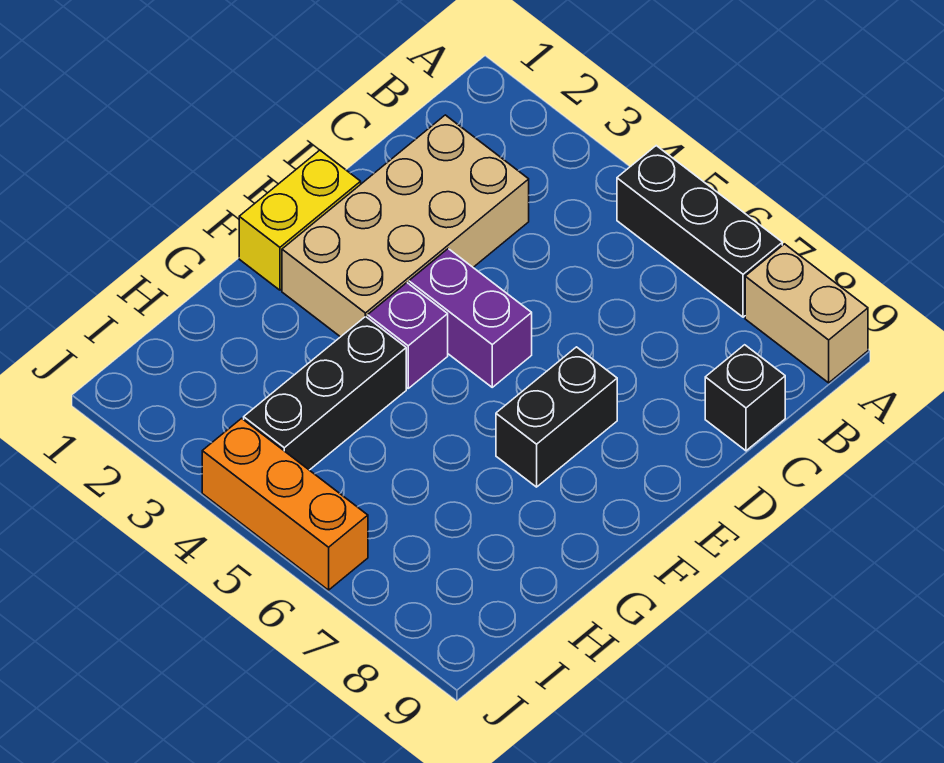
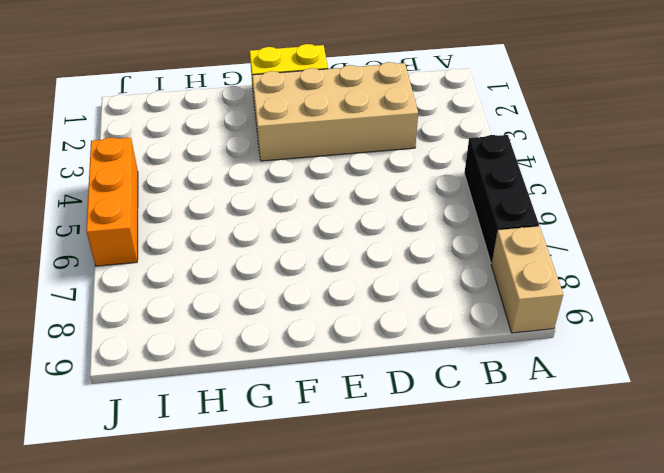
none -> black 1x1 brick [705,345,785,451]
none -> purple 1x2 brick [409,249,532,387]

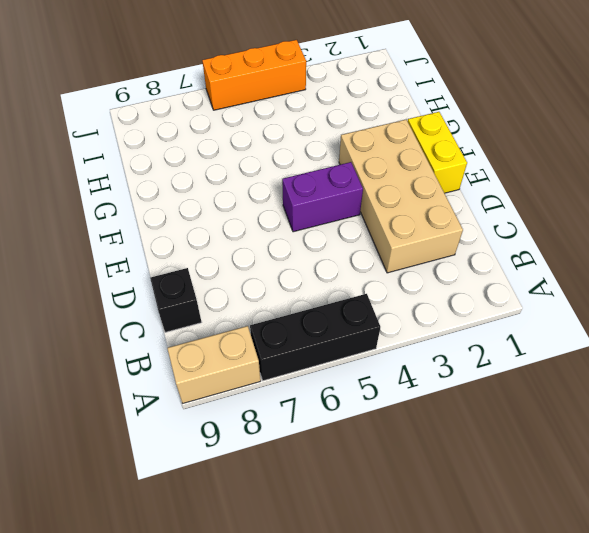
none -> black 1x2 brick [496,347,617,487]
none -> purple 1x1 brick [368,283,448,388]

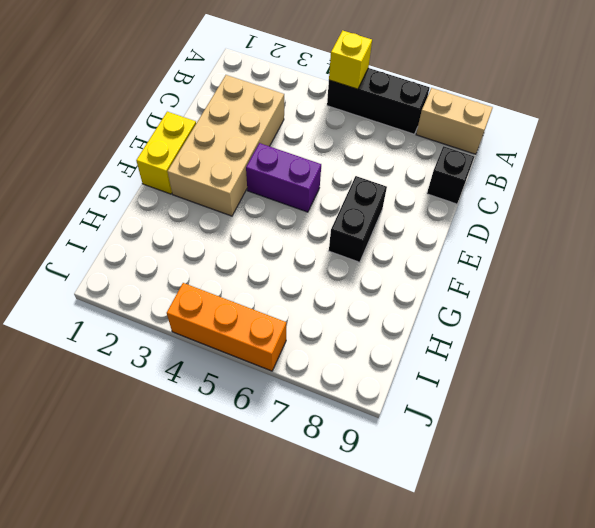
yellow 1x1 brick [329,30,372,89] -> none
none -> purple 1x1 brick [368,283,448,388]
none -> black 1x3 brick [244,316,406,470]

